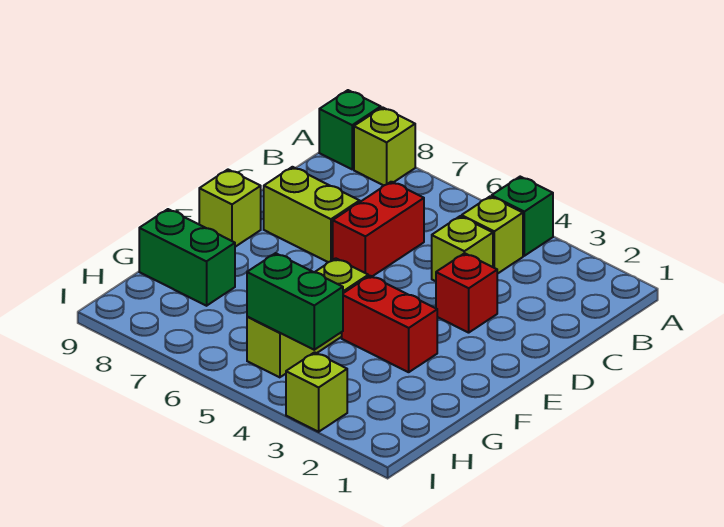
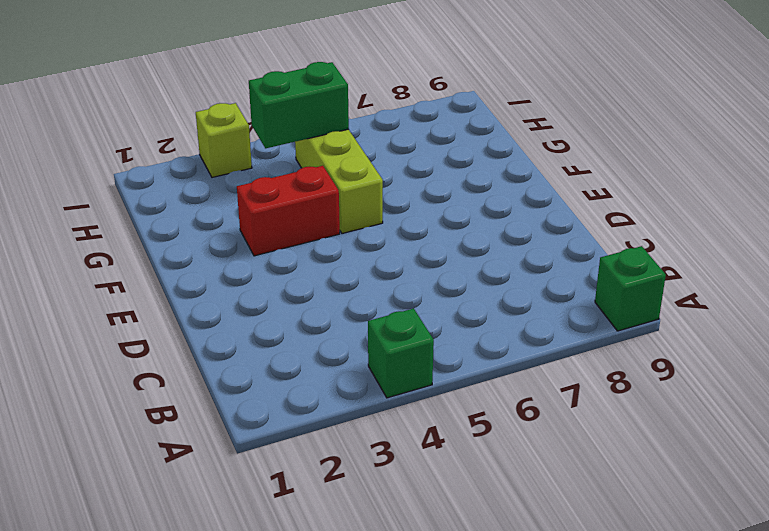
none -> lime 1x1 brick [354,107,415,185]
none -> lime 1x1 brick [462,196,523,274]
none -> lime 1x1 brick [432,216,493,281]

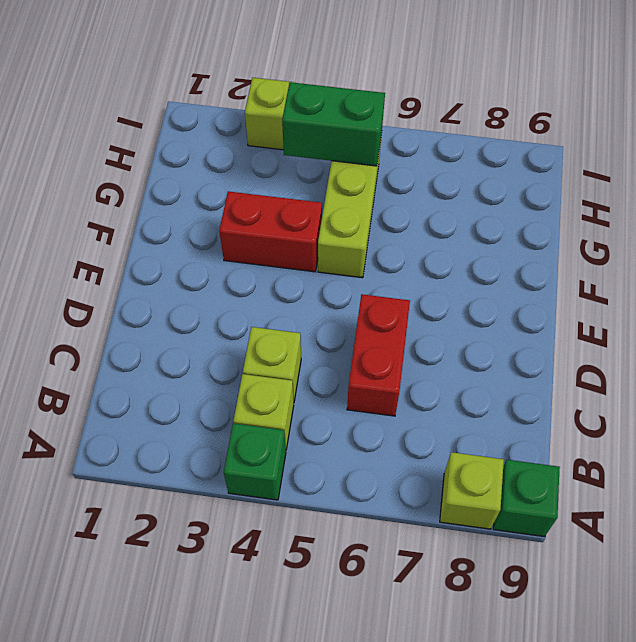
none -> red 1x1 brick [436,253,497,333]
none -> lime 1x2 brick [264,167,360,262]
none -> lime 1x1 brick [199,170,261,247]

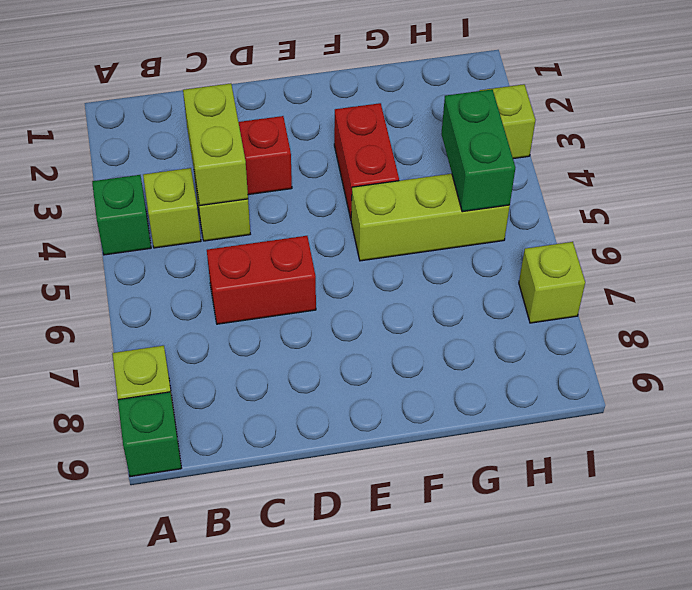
lime 1x2 brick [183,83,248,206] -> lime 1x2 brick moved to [264,167,360,262]
lime 1x1 brick [519,242,585,323] -> lime 1x1 brick moved to [199,170,261,247]
none -> green 1x2 brick [139,209,235,306]

